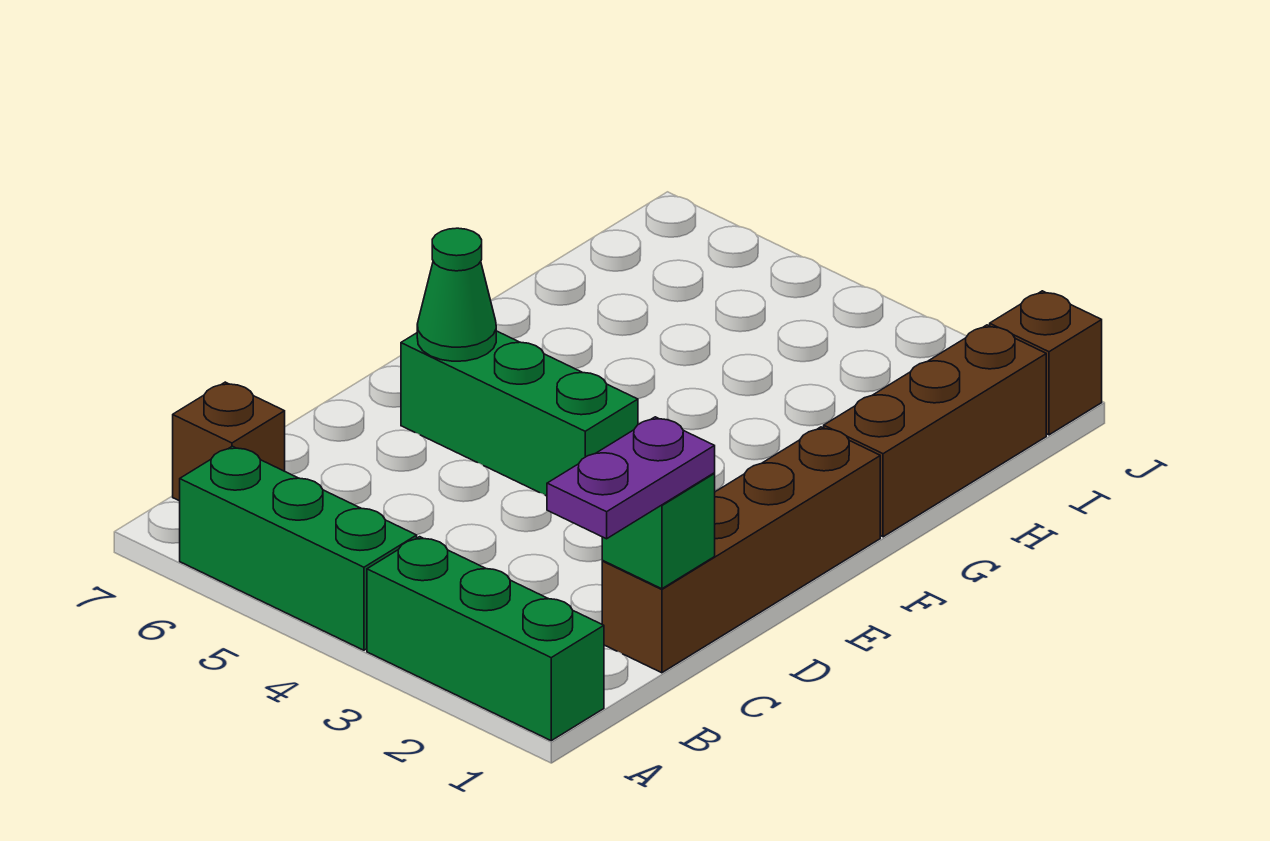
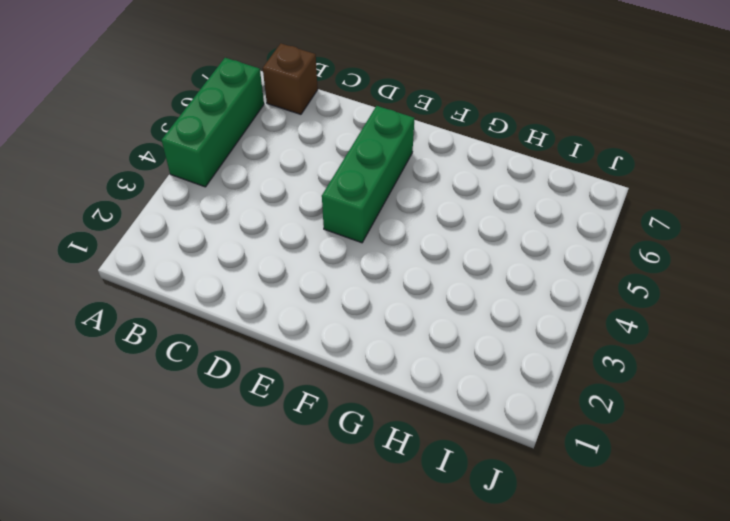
none -> green 1x3 brick [367,537,604,741]
none -> brown 1x4 brick [602,427,880,673]

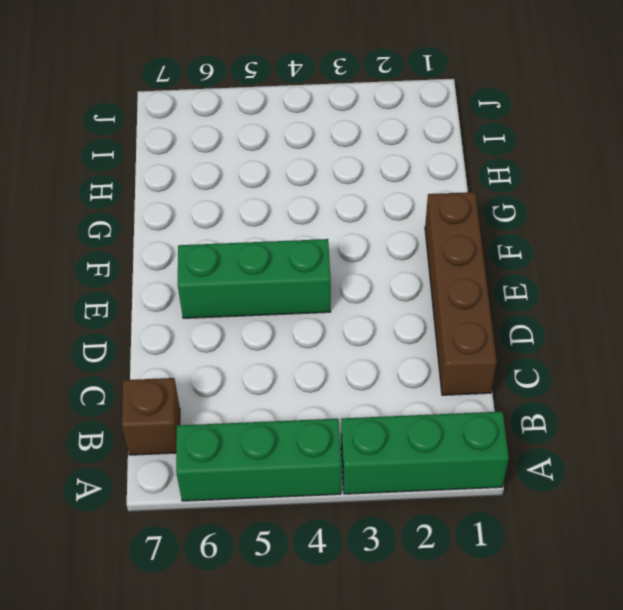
none -> brown 1x3 brick [824,325,1046,537]
none -> brown 1x1 brick [990,291,1102,435]

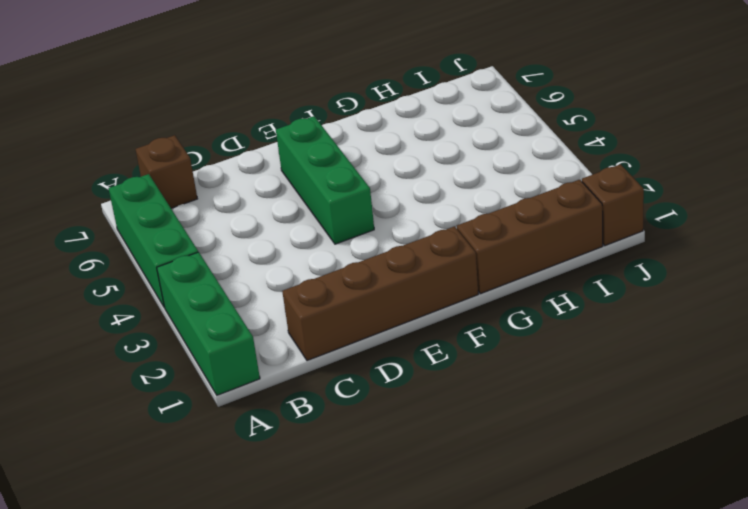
none -> green 1x1 brick [602,473,715,589]
none -> green 1x1 cone [417,228,496,361]

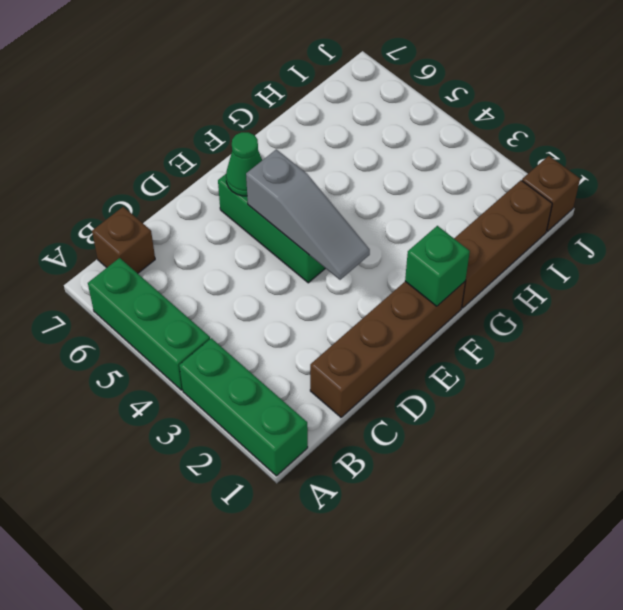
grey 1x3 slope [246,149,370,280] -> none
green 1x1 brick [405,226,470,306] -> green 1x1 brick moved to [602,473,715,589]
none -> purple 1x2 plate [547,417,715,539]

